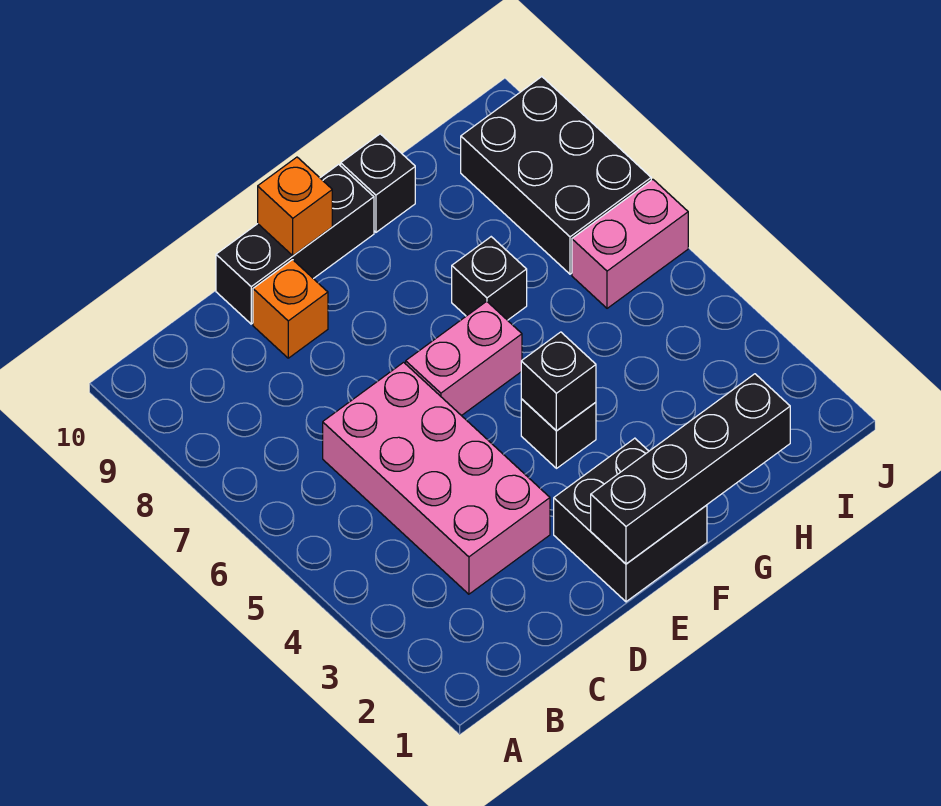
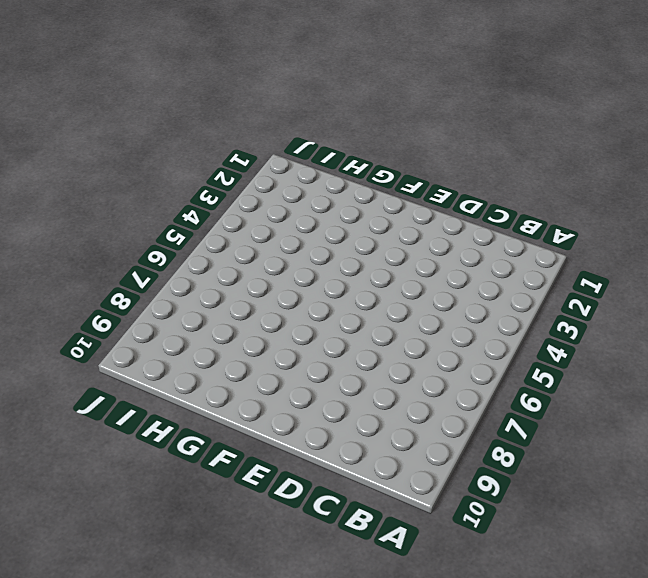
none -> pink 2x4 brick [323,362,550,594]
none -> orange 1x1 brick [253,260,328,358]
none -> black 1x3 brick [216,164,374,324]

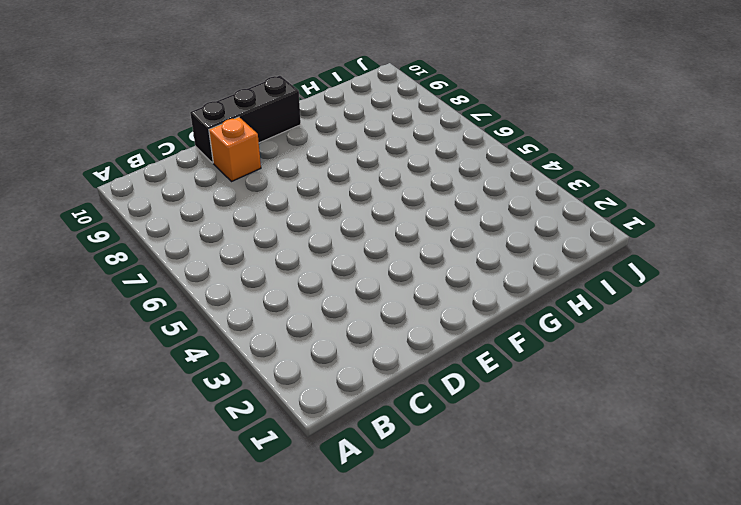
none -> pink 2x4 brick [323,362,550,594]
none -> black 2x2 brick [554,438,707,602]
none -> pink 1x2 brick [406,301,522,416]

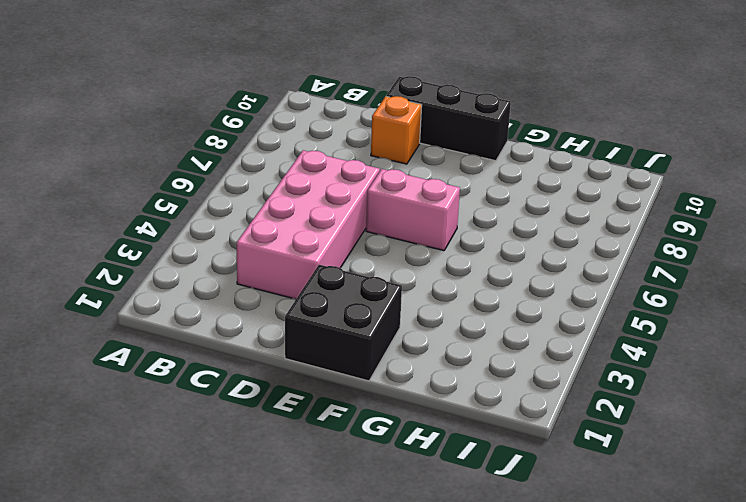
none -> black 1x1 brick [521,399,596,468]
none -> black 1x1 brick [452,237,527,320]
none -> black 1x1 brick [341,134,415,232]

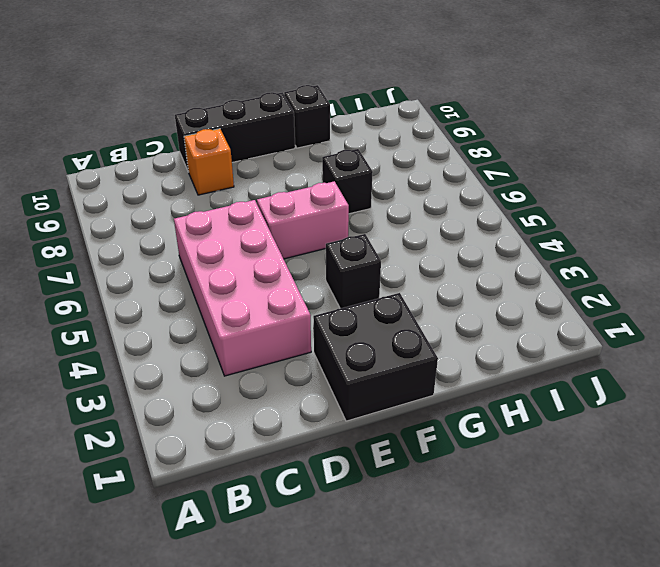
none -> pink 1x2 brick [572,179,688,308]
none -> black 2x3 brick [461,77,651,274]
none -> black 1x4 brick [591,374,790,564]

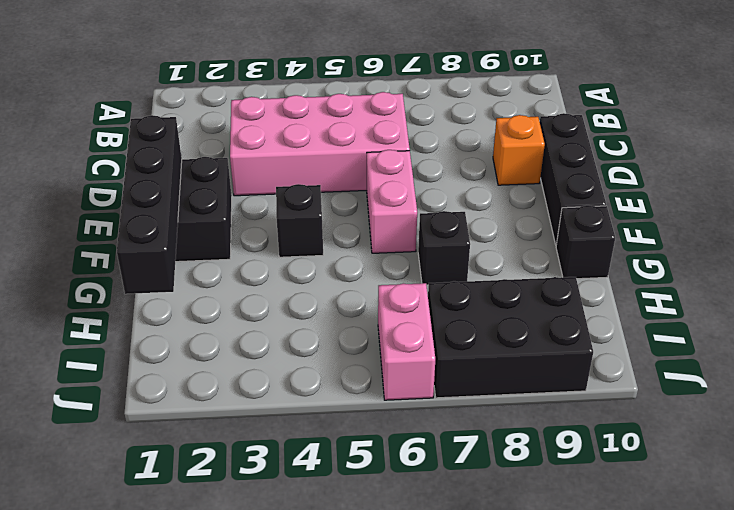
none -> orange 1x1 brick [258,157,332,256]
none -> black 1x1 brick [521,332,596,431]

